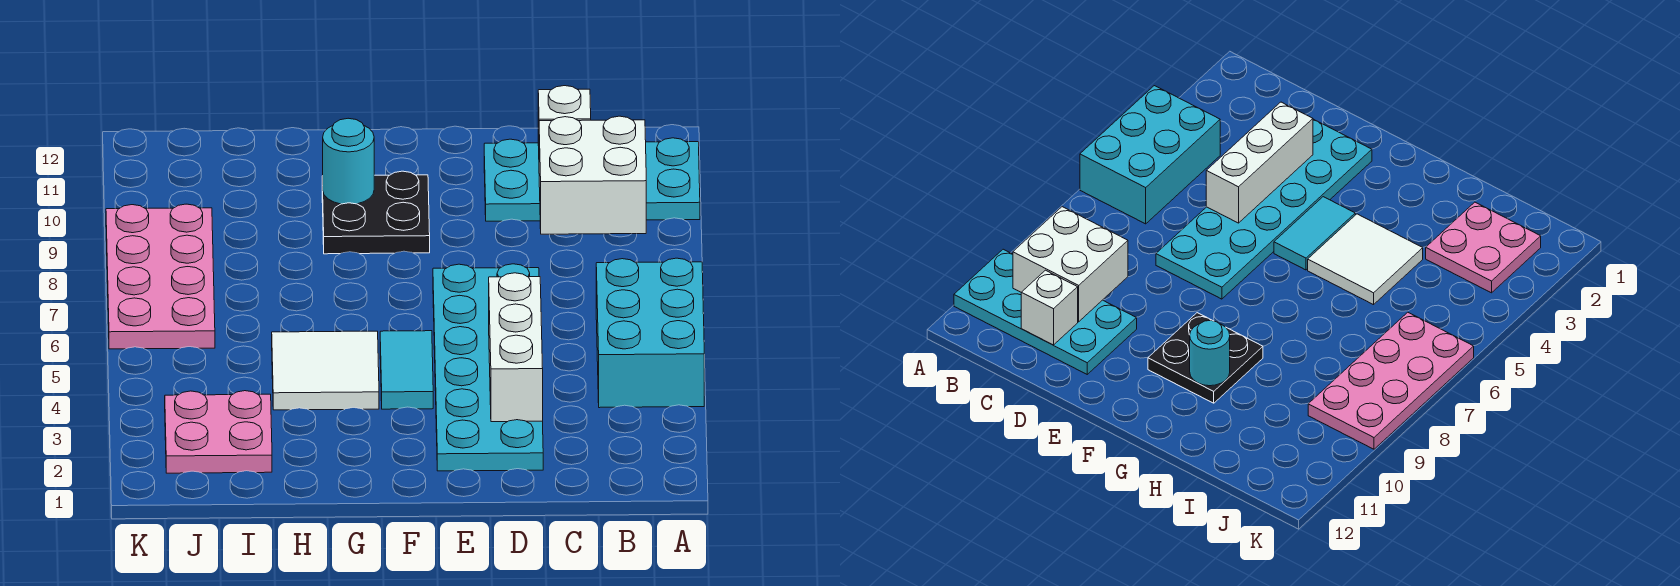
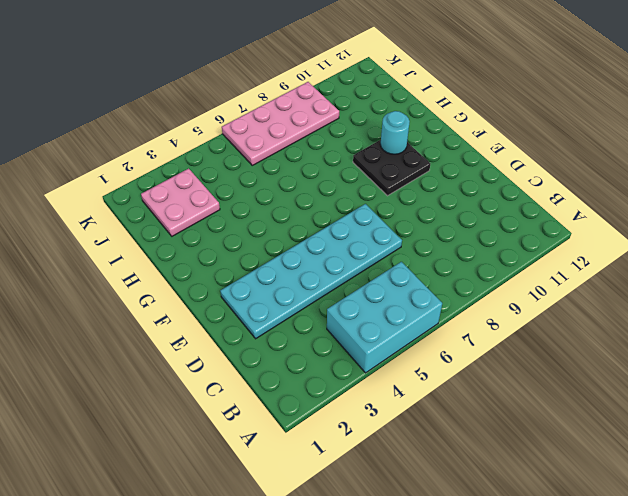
none -> cyan 2x4 plate [484,138,700,221]
none -> cyan 1x2 tile [380,331,433,409]
none -> white 2x2 tile [272,331,379,410]

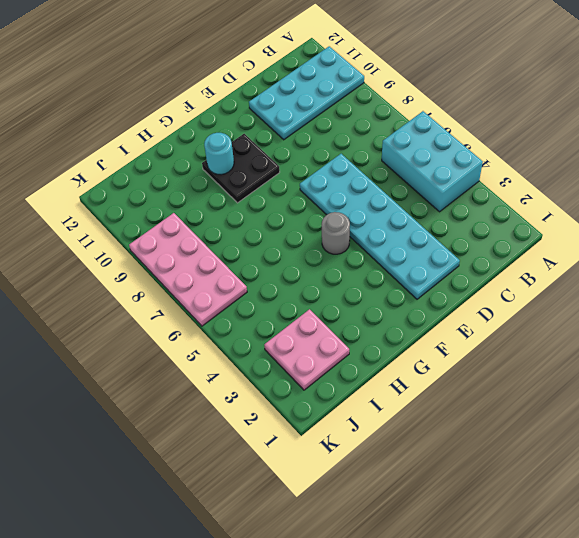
grey 1x1 round brick [322,212,350,254] -> cyan 1x2 tile [380,331,433,409]
none -> white 2x2 tile [272,331,379,410]
none -> white 2x2 brick [539,116,646,234]
none -> white 1x1 brick [538,86,591,146]

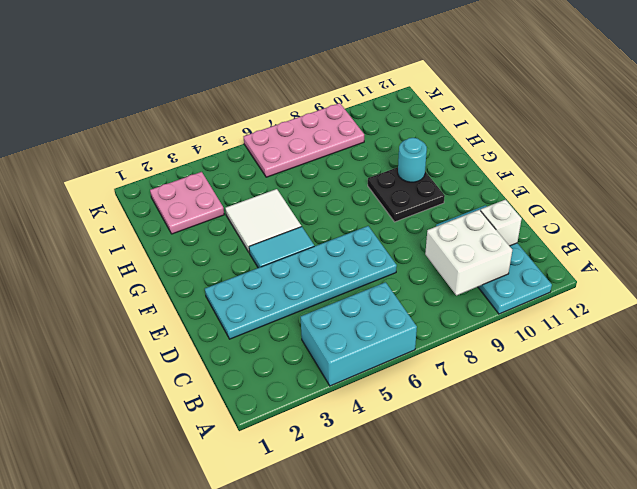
none -> white 1x3 brick [489,273,543,422]

